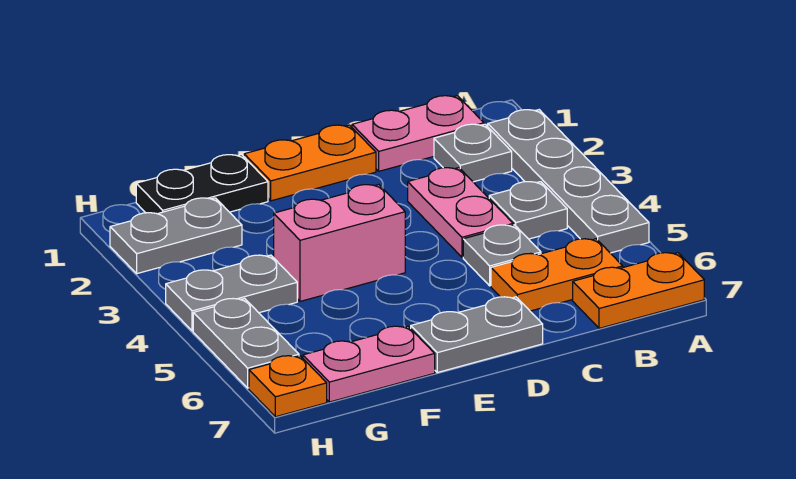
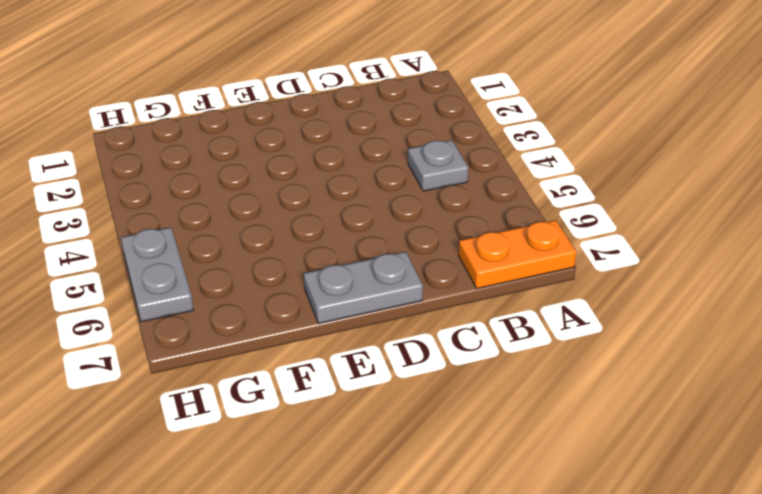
none -> grey 1x4 plate [488,110,649,253]
none -> pink 1x2 plate [352,96,484,171]
none -> grey 1x1 plate [434,124,512,182]

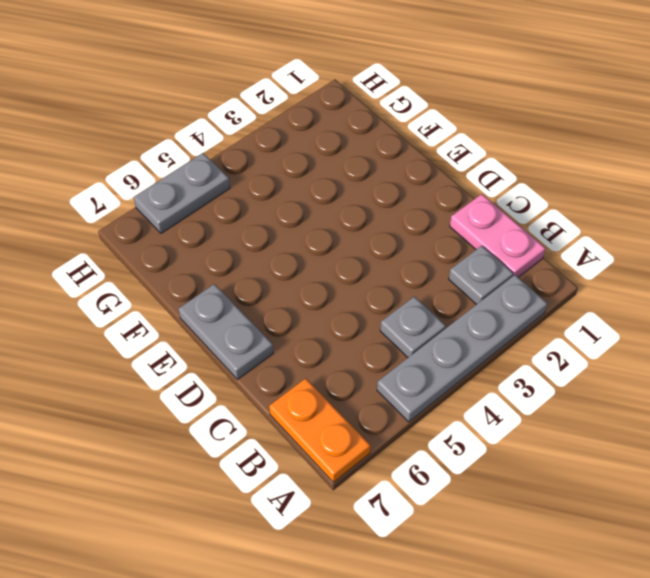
none -> orange 1x2 plate [491,239,623,311]
none -> pink 1x2 plate [408,168,513,257]
none -> grey 1x1 plate [463,225,541,286]

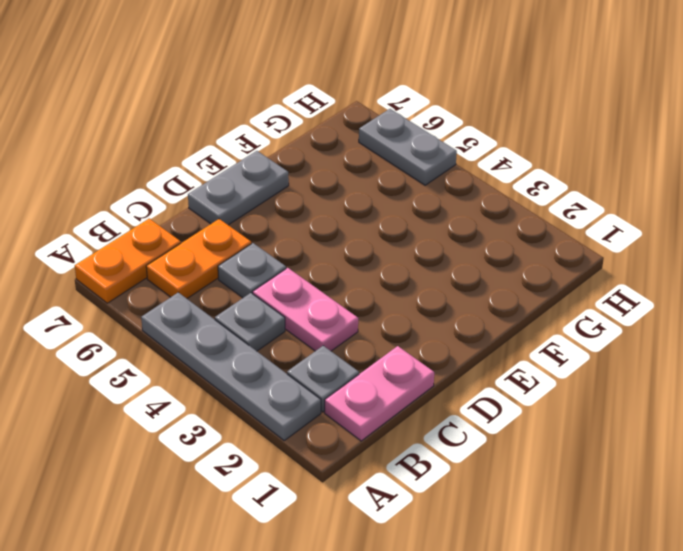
none -> orange 1x2 plate [244,125,376,201]
none -> pink 1x2 brick [274,185,405,301]
none -> black 1x2 plate [136,155,268,214]

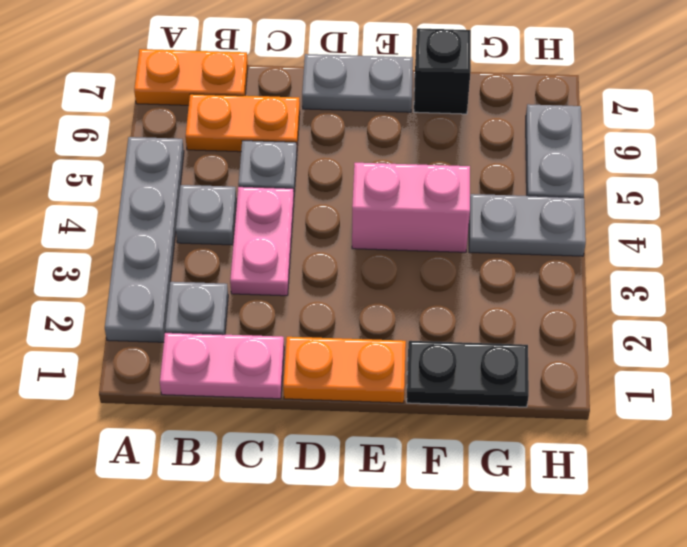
black 1x1 brick [414,28,471,114] -> pink 1x2 plate [303,326,435,402]
none -> grey 1x2 plate [110,198,242,274]
none -> orange 1x1 plate [249,356,327,417]

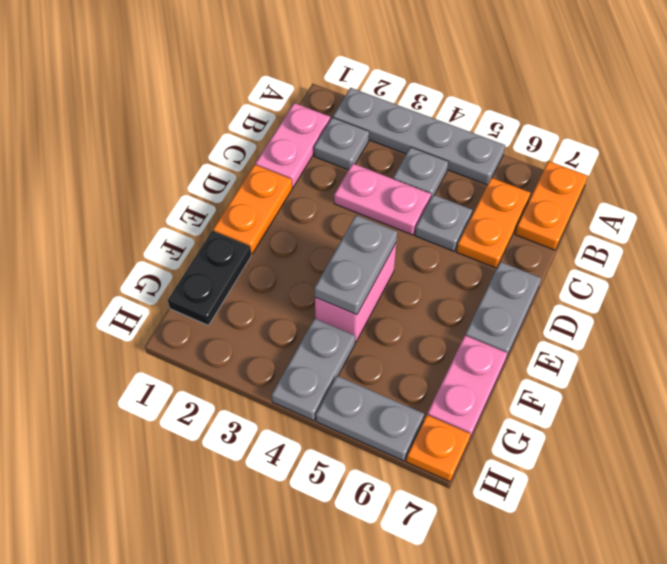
grey 1x2 plate [315,215,397,315] -> grey 1x2 plate moved to [110,198,242,274]

